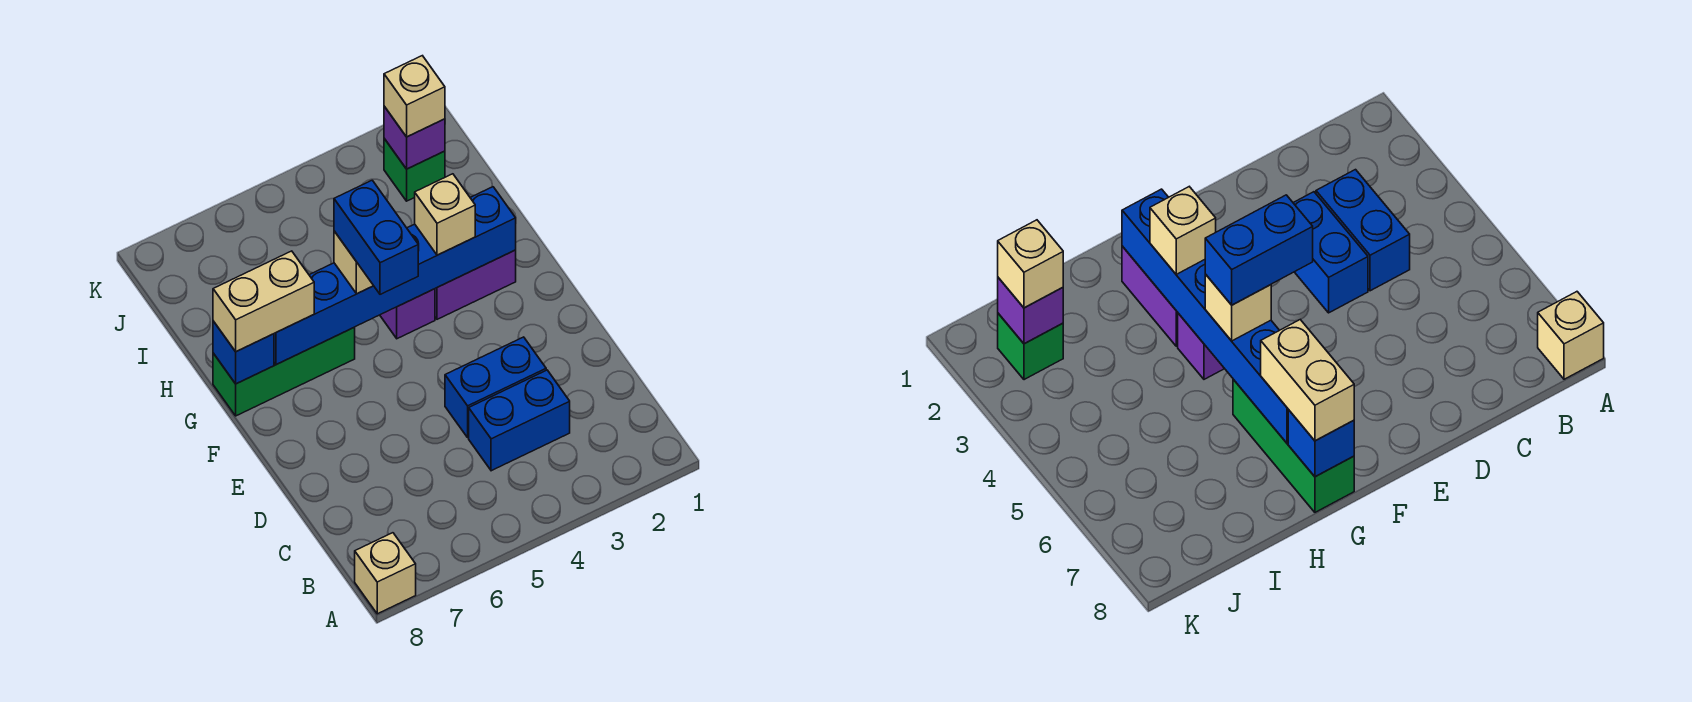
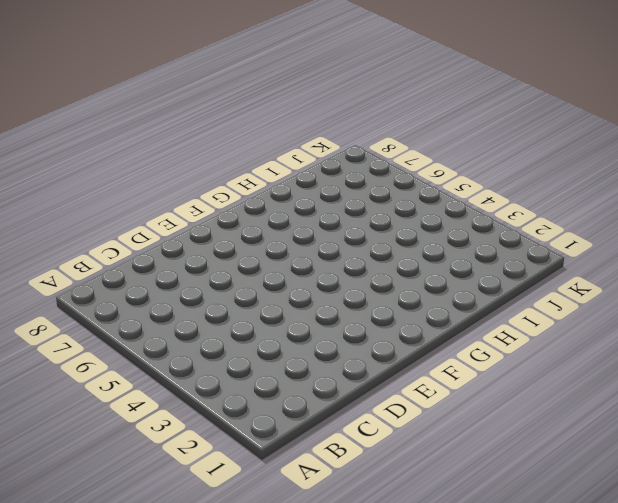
none -> tan 1x1 brick [355,533,416,614]
none -> blue 1x2 brick [469,370,570,471]
none -> blue 1x2 brick [445,337,546,437]

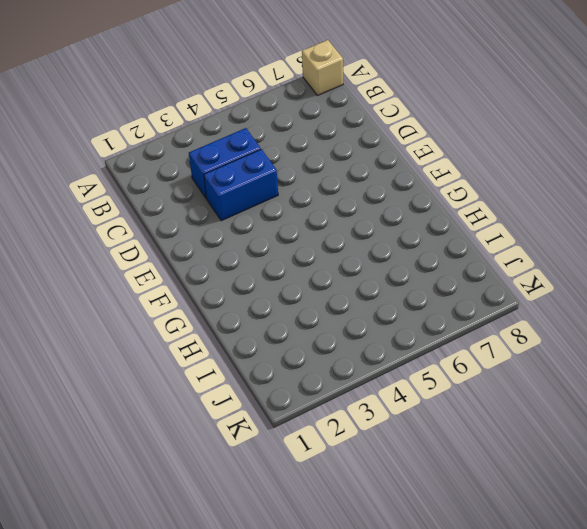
none -> purple 1x2 brick [435,250,516,319]
none -> purple 1x1 brick [380,289,435,339]
none -> green 1x3 brick [213,328,355,416]

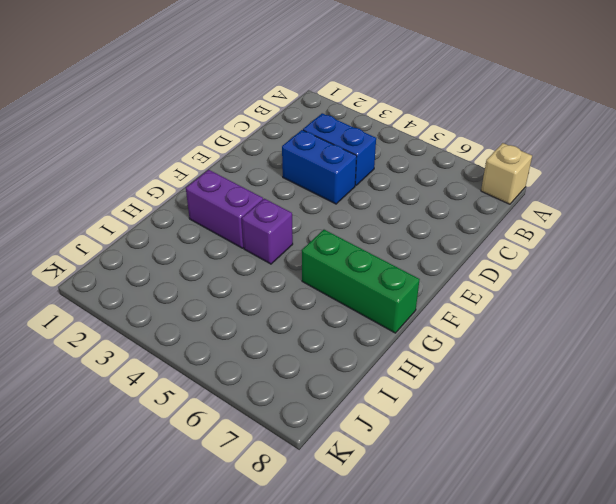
none -> green 1x1 brick [384,139,445,201]
none -> blue 1x6 brick [274,187,516,365]
none -> blue 1x1 brick [213,321,274,384]

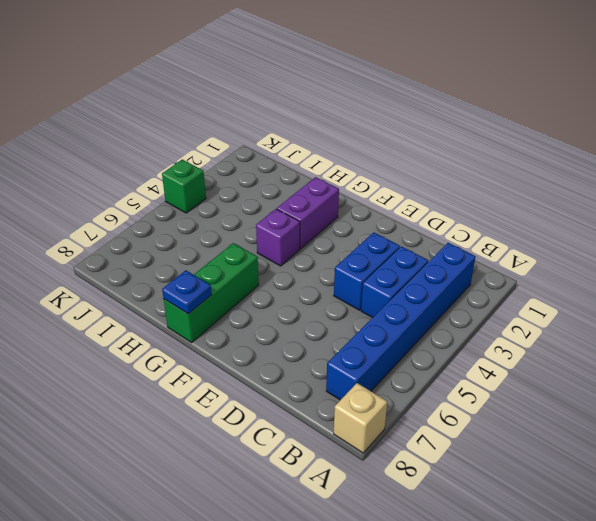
blue 1x6 brick [326,243,475,400] -> blue 1x6 brick moved to [274,187,516,365]
blue 1x1 plate [162,270,212,314] -> blue 1x1 brick [213,321,274,384]
green 1x1 brick [162,159,206,213] -> green 1x1 brick moved to [384,139,445,201]
none -> purple 1x1 brick [384,106,445,169]
none -> tan 1x1 brick [415,174,475,255]
none -> tan 1x1 brick [334,231,373,294]

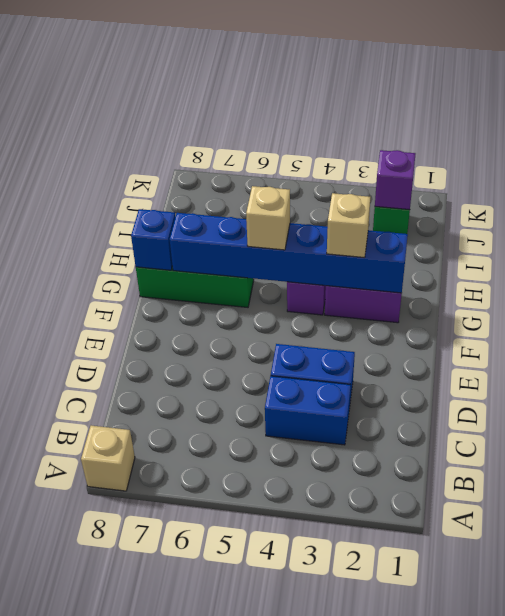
none -> tan 1x2 brick [213,251,314,352]
none -> tan 1x1 brick [384,56,445,137]
none -> blue 1x2 brick [334,180,418,294]

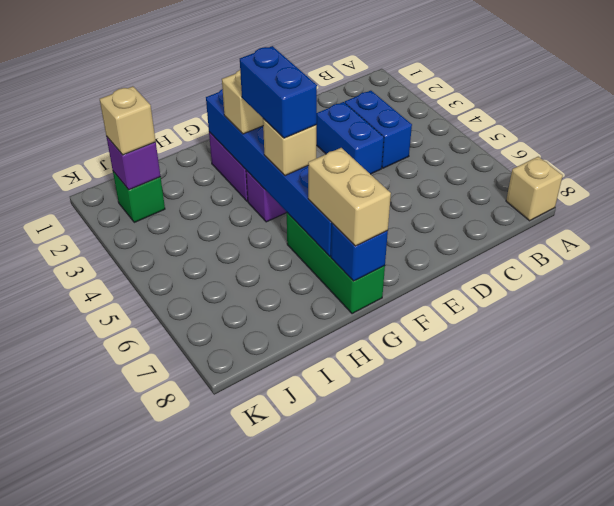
blue 1x2 brick [240,46,317,138] -> blue 1x2 brick turned to [334,180,418,294]

